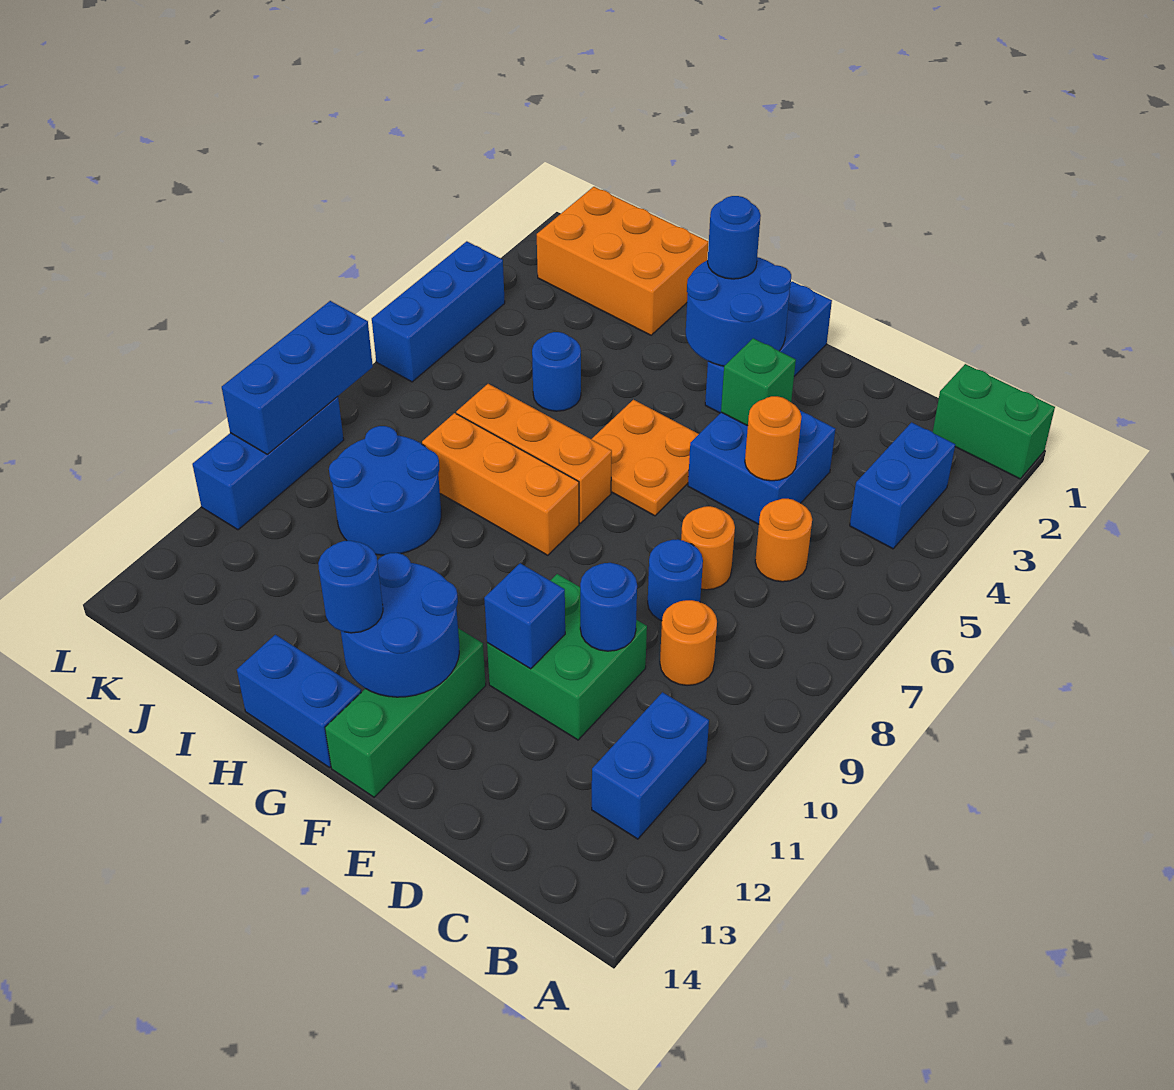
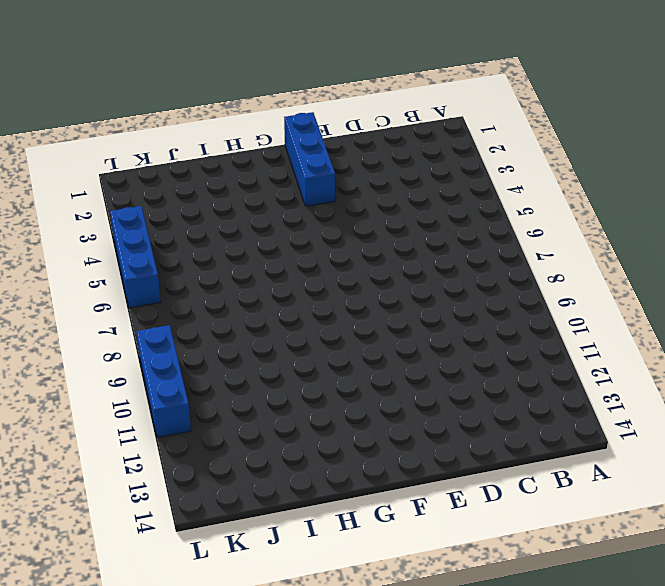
none -> green 1x2 brick [933,364,1055,479]
none -> blue 1x2 brick [850,422,955,549]
none -> blue 1x2 brick [592,692,709,839]

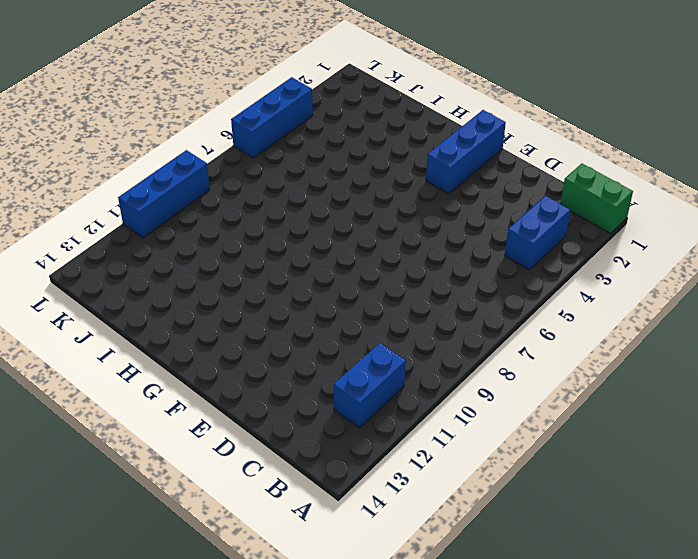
none -> orange 1x1 round brick [755,499,812,582]
none -> orange 1x1 round brick [660,600,717,686]
none -> blue 2x2 brick [688,411,835,524]

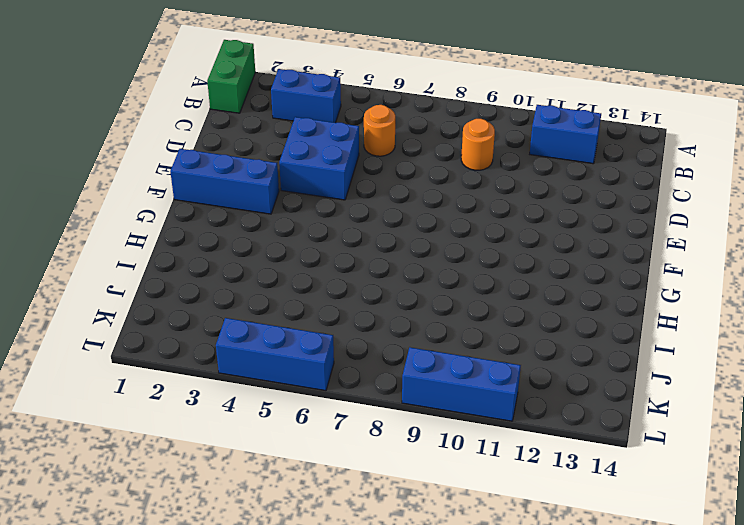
none -> orange 1x1 round brick [681,506,735,590]
none -> blue 1x1 round brick [648,539,703,621]
none -> green 2x2 brick [487,574,647,740]

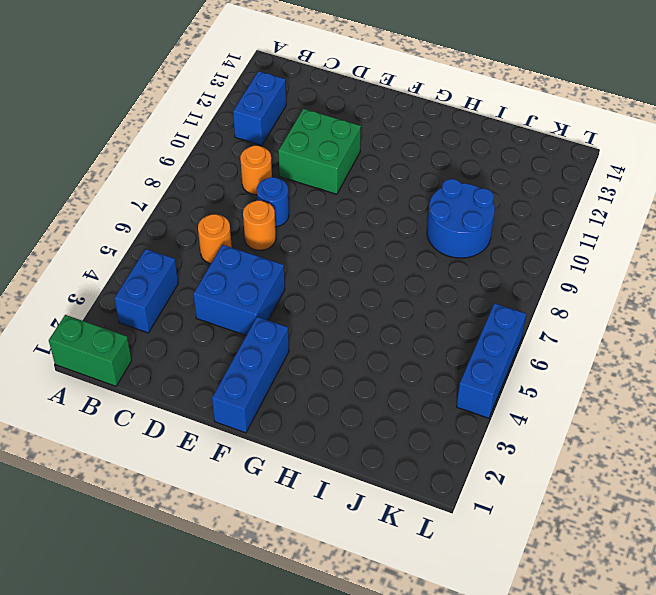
none -> orange 2x2 plate [591,400,699,516]
none -> green 1x3 brick [325,628,486,797]
none -> orange 1x3 brick [456,384,612,523]

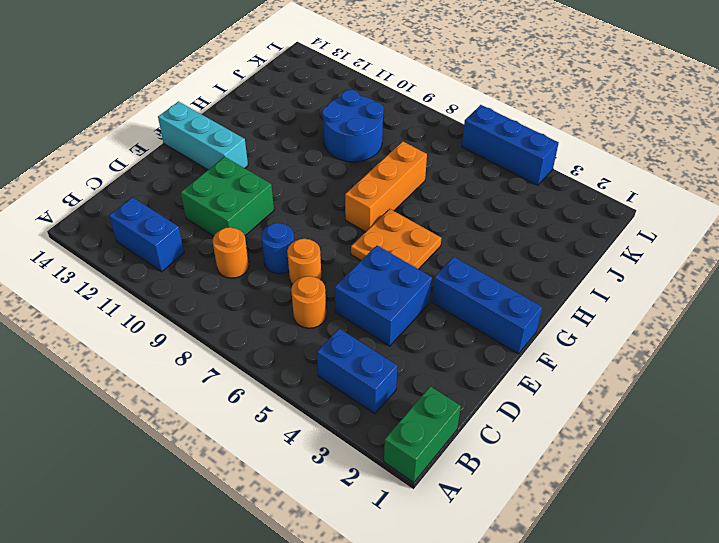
cyan 1x3 brick [158,102,248,170] -> green 1x3 brick [325,628,486,797]
none -> orange 1x3 brick [422,413,579,555]
none -> blue 1x2 brick [237,635,361,768]
none -> orange 2x3 brick [537,187,708,335]

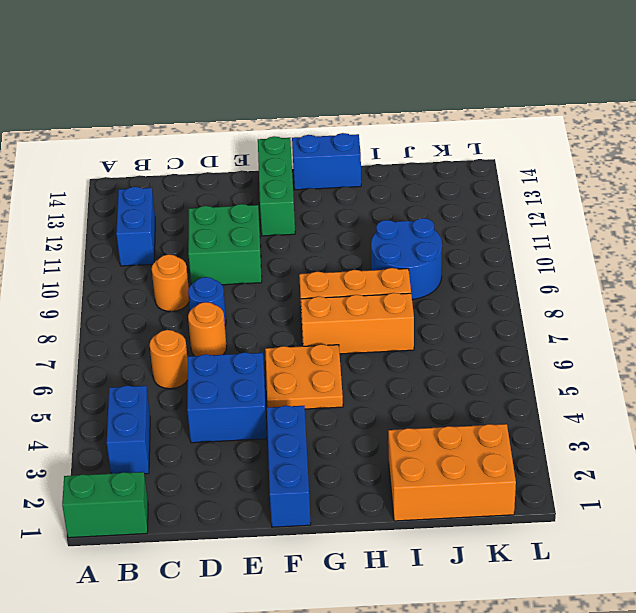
none -> blue 1x1 round brick [532,332,581,411]
none -> blue 1x3 brick [372,241,505,382]
none -> blue 1x3 brick [192,396,344,530]

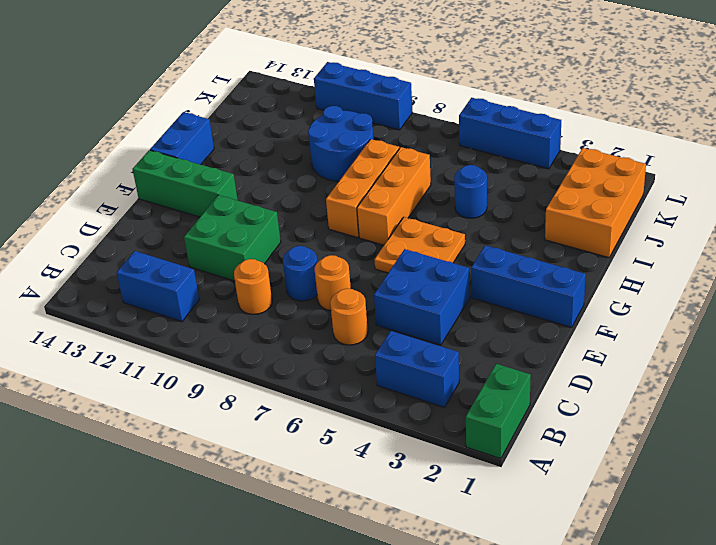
none -> orange 1x1 round brick [745,396,802,481]
none -> blue 1x1 round brick [580,563,637,651]
none -> green 1x1 brick [721,338,796,426]

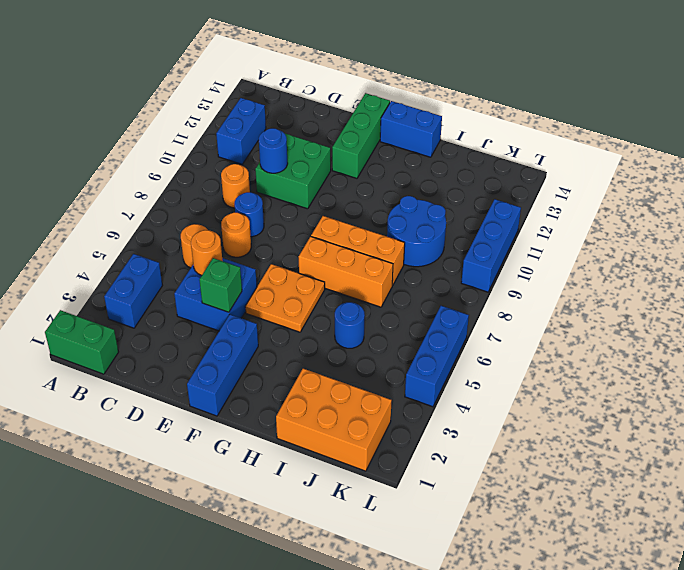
none -> blue 1x1 brick [484,563,565,669]
none -> blue 2x2 round brick [686,257,791,366]
none -> blue 2x2 round brick [341,553,459,697]

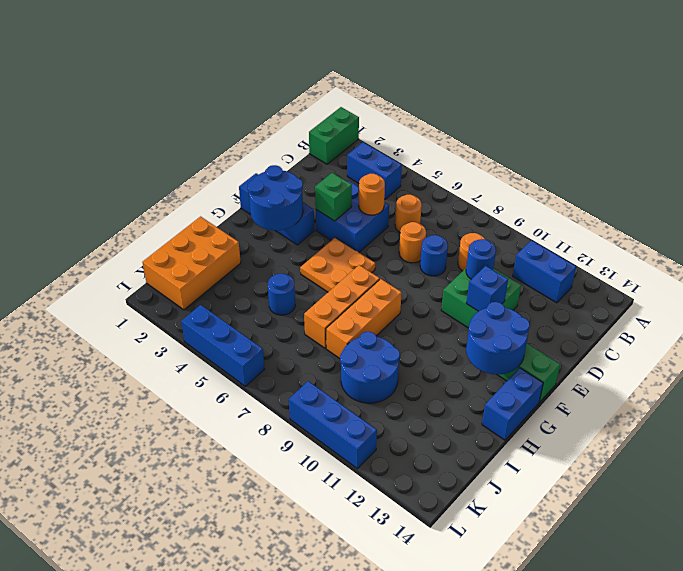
none -> blue 1x3 brick [222,301,373,455]
none -> blue 1x1 round brick [708,196,761,279]
none -> blue 1x1 round brick [318,541,383,633]

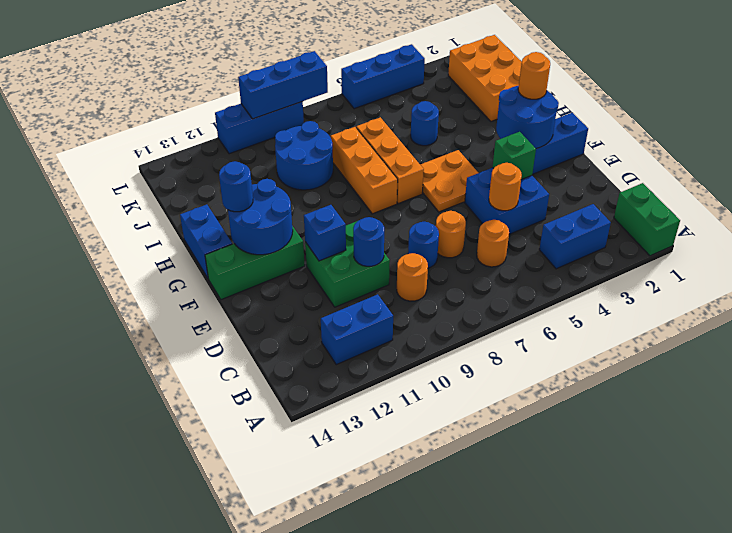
orange 1x1 round brick [518,52,550,99] -> blue 1x1 round brick [708,196,761,279]

